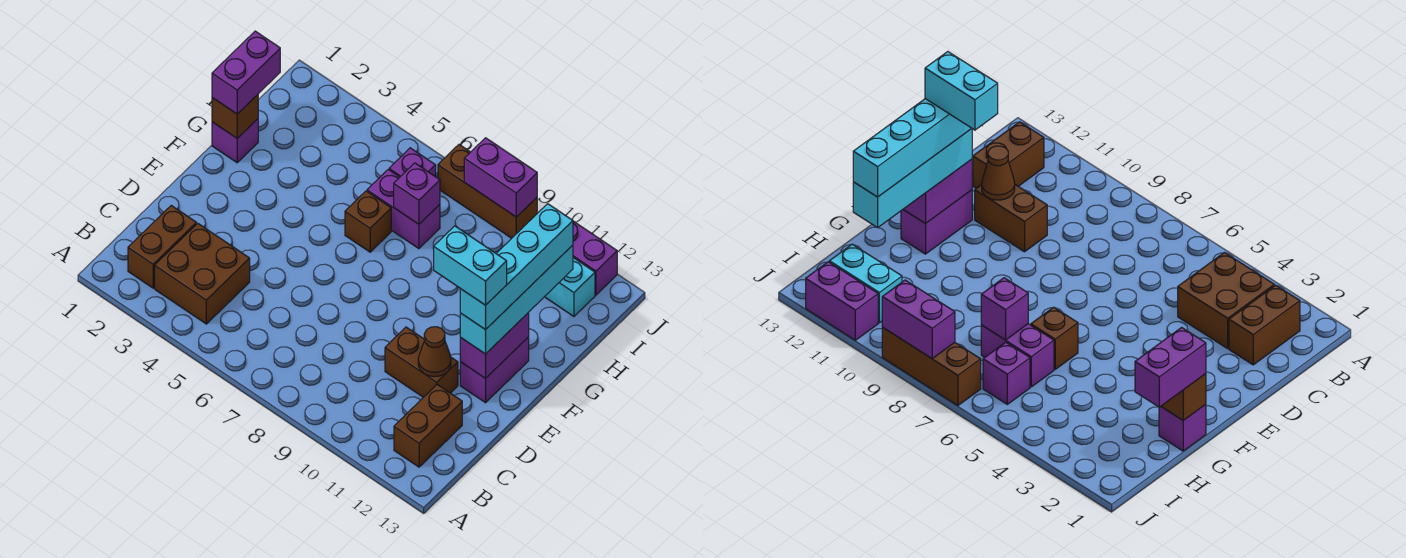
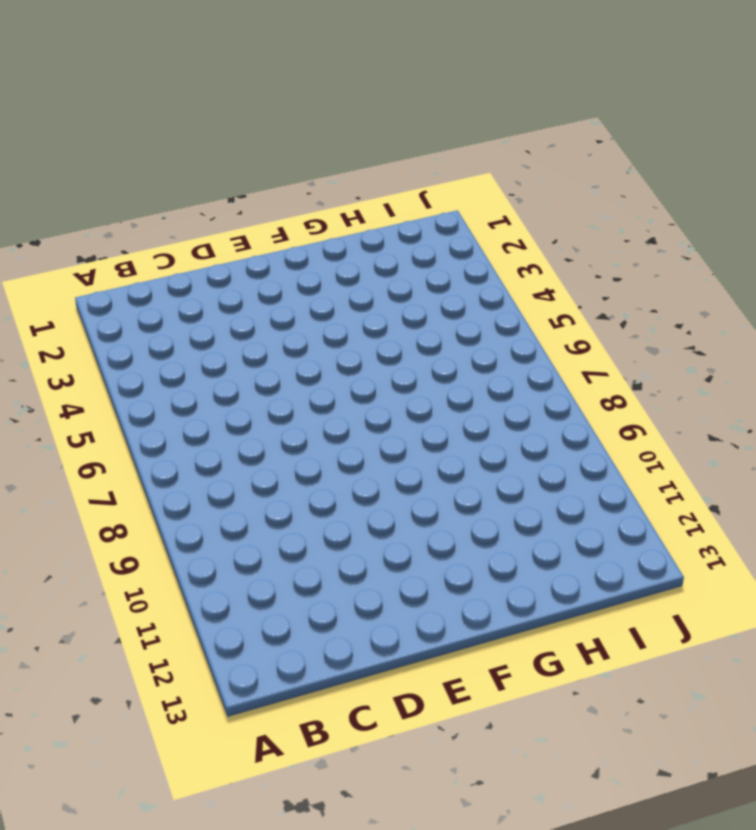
none -> brown 1x2 brick [128,205,196,288]
none -> brown 2x2 brick [155,223,250,324]
none -> brown 1x2 brick [394,385,462,467]

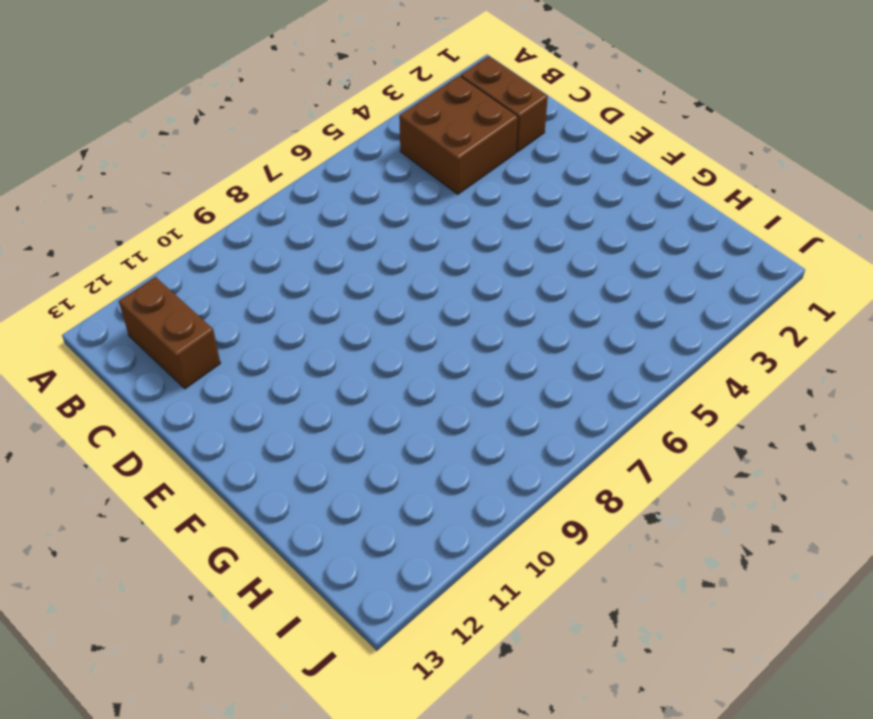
none -> brown 1x2 brick [385,327,458,397]
none -> purple 1x2 brick [460,337,529,403]
none -> purple 1x1 brick [212,119,258,163]

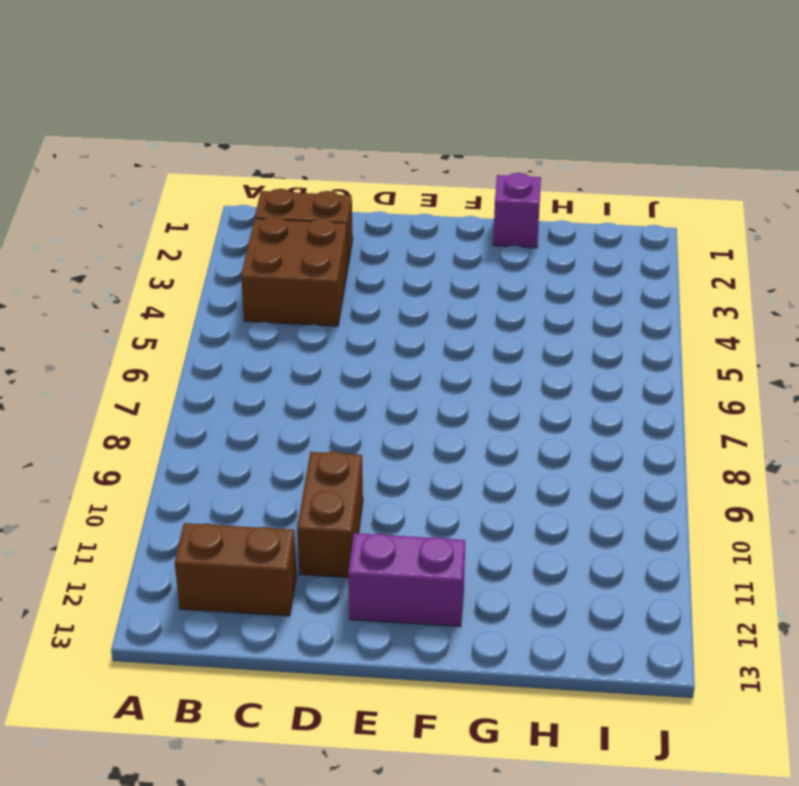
none -> brown 1x1 brick [345,191,391,252]
none -> purple 1x2 brick [367,170,440,249]
none -> purple 1x1 brick [389,148,436,177]

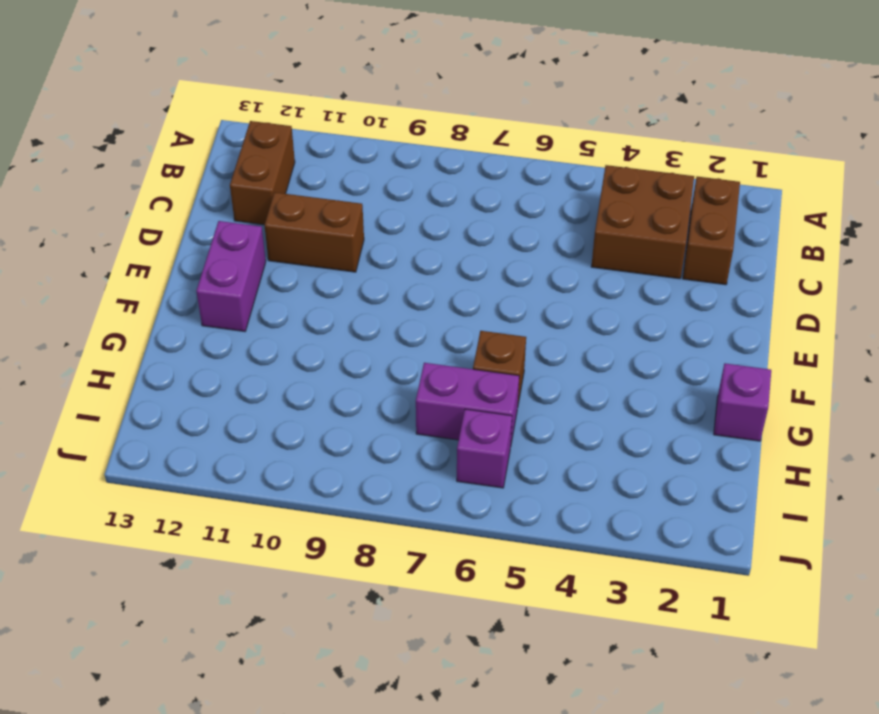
none -> cyan 1x2 brick [545,258,595,316]
none -> brown 1x3 brick [438,145,537,238]
none -> purple 1x2 brick [573,221,617,295]

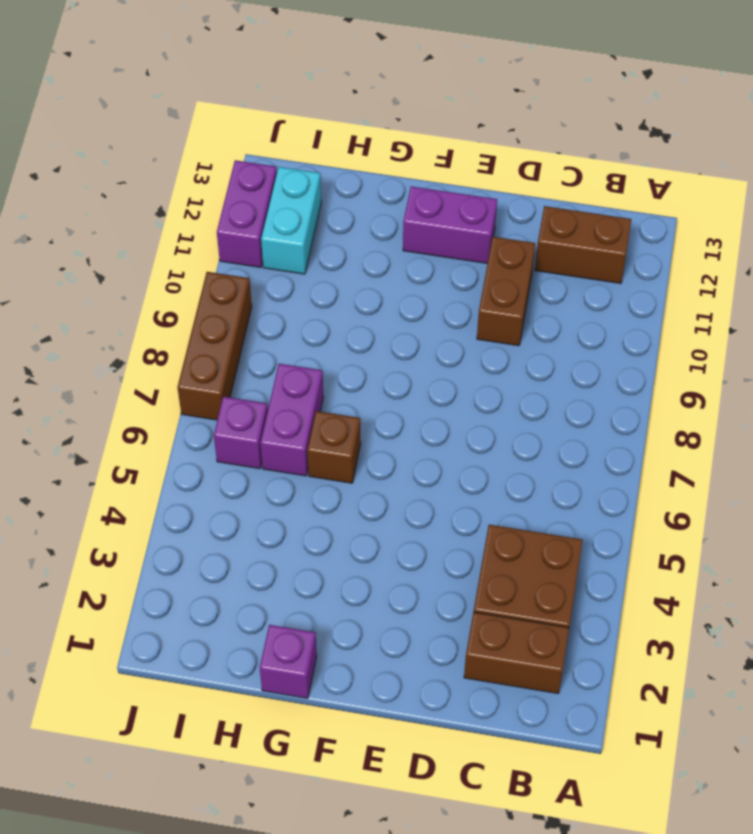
none -> brown 1x1 cone [418,327,451,377]
none -> purple 1x2 brick [460,313,529,378]
none -> brown 1x1 brick [212,95,258,138]

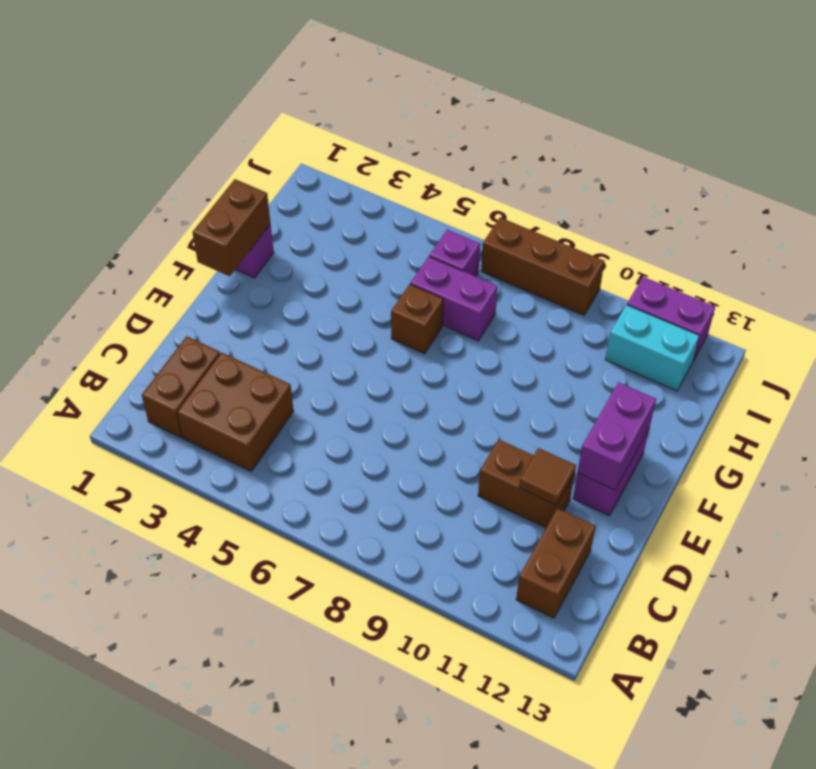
brown 1x1 tile [519,448,576,505] -> brown 1x1 cone [418,327,451,377]
brown 1x2 brick [192,179,270,276] -> brown 1x1 brick [212,95,258,138]
none -> purple 1x1 brick [394,163,440,224]
none -> purple 1x2 brick [464,138,537,217]
none -> cyan 1x4 brick [460,245,573,354]

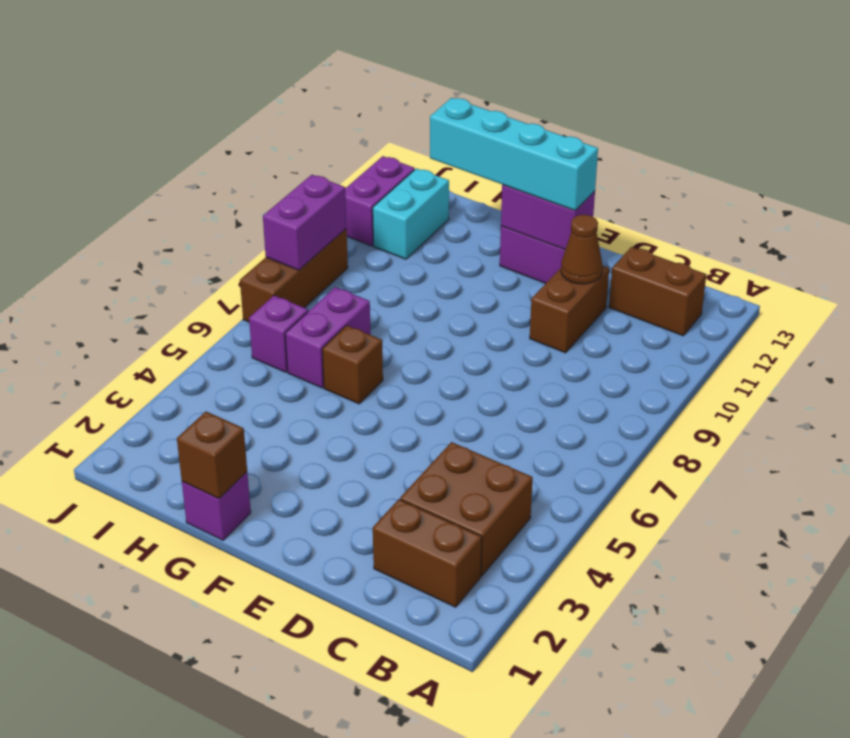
none -> purple 1x1 brick [394,163,440,224]
none -> purple 1x2 brick [212,31,280,114]
none -> cyan 1x4 brick [460,204,573,330]

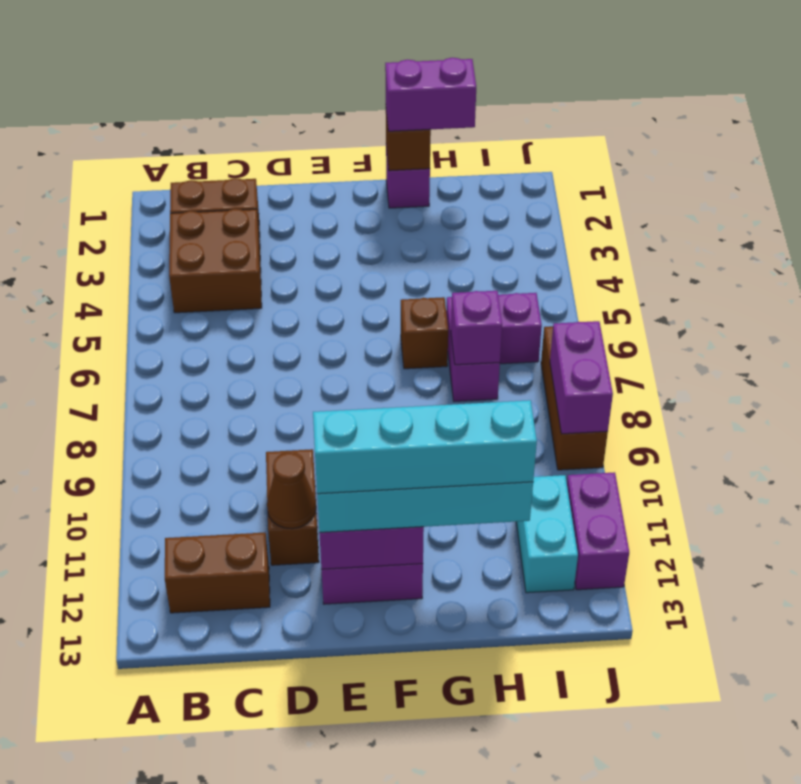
none -> cyan 1x2 brick [434,226,507,305]

